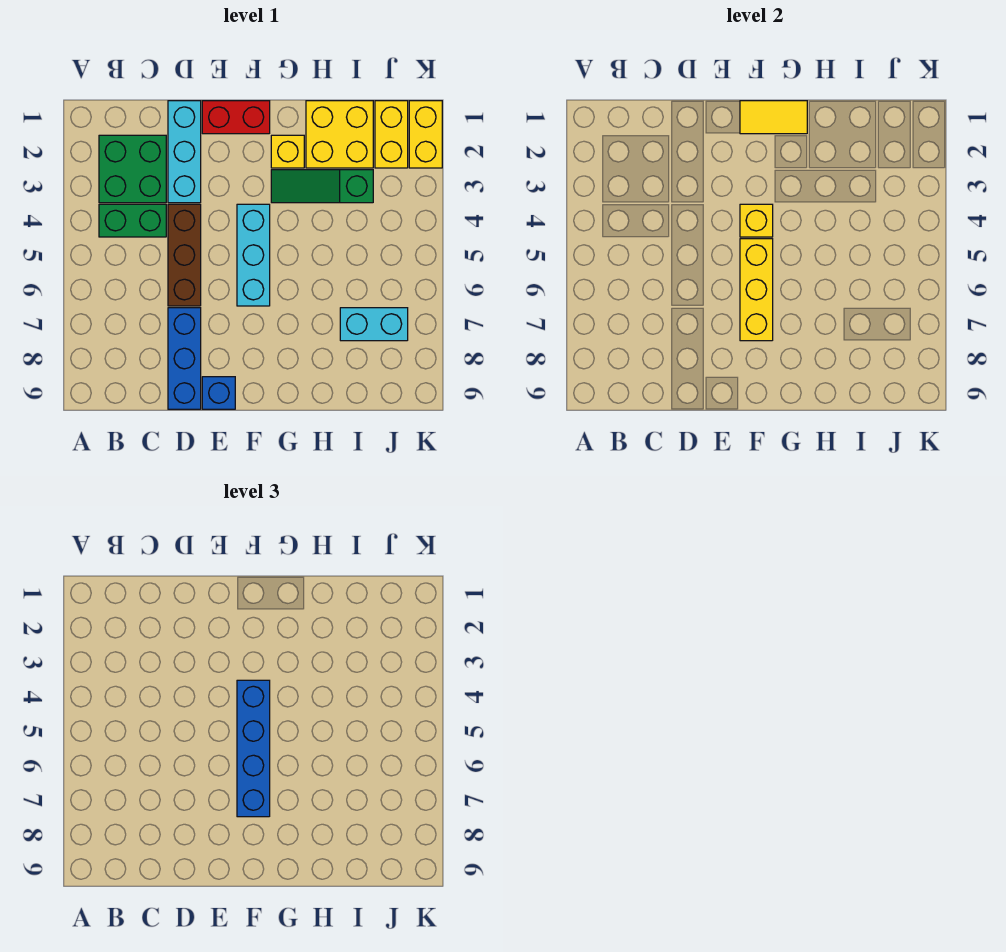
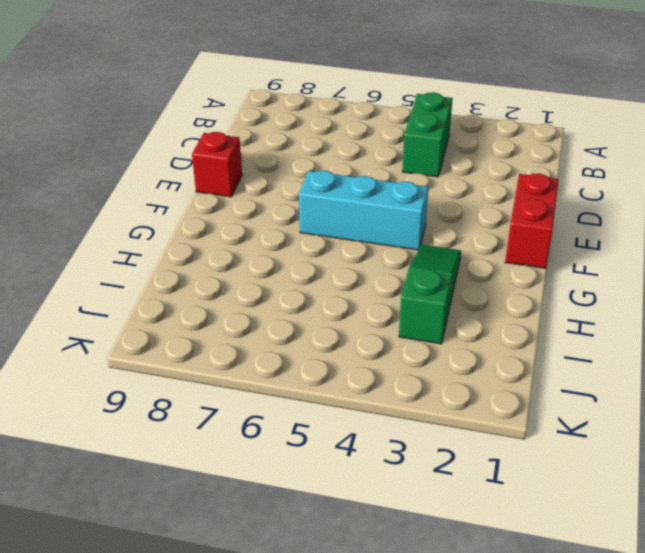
red 1x1 brick [192,132,242,197] -> blue 1x1 brick [202,377,235,409]
none -> green 2x2 brick [99,135,166,203]
none -> cyan 1x3 brick [168,101,201,203]
none -> brown 1x3 brick [168,204,201,306]

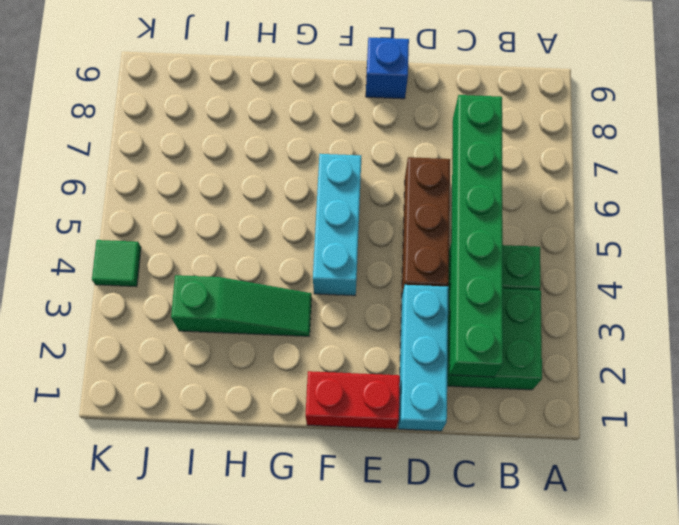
green 1x6 brick [450,95,503,377] -> none
green 1x1 tile [92,240,141,287] -> none
none -> blue 1x3 brick [168,308,201,409]
none -> yellow 1x1 brick [271,135,304,168]
none -> yellow 2x2 brick [306,101,373,168]

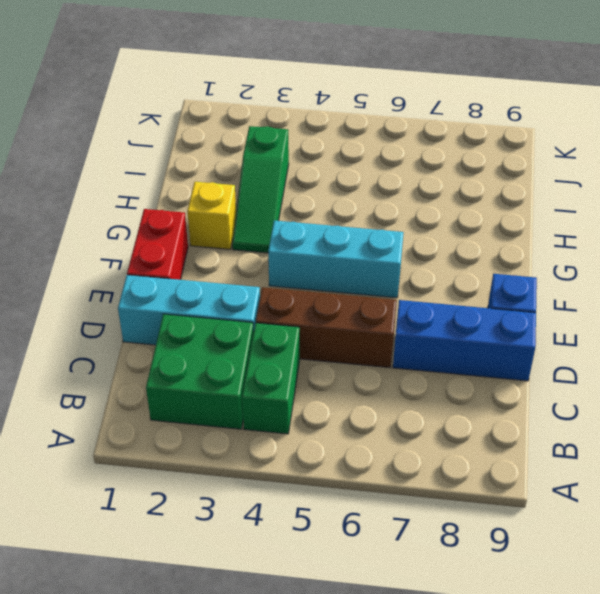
none -> yellow 2x2 brick [306,101,373,168]
none -> cyan 1x2 brick [340,308,408,341]
none -> yellow 1x2 brick [375,101,408,168]

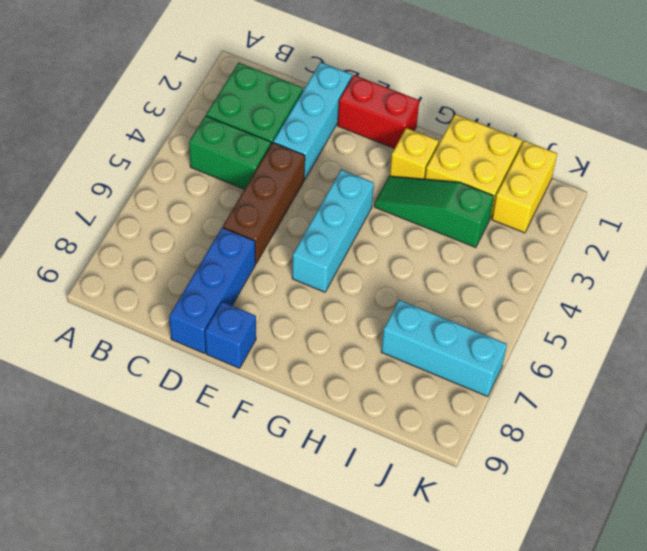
cyan 1x3 brick [381,300,507,397] -> cyan 1x2 brick [340,308,408,341]
none -> yellow 1x2 brick [409,101,442,168]
none -> yellow 1x2 tile [740,101,807,134]
none -> yellow 1x1 brick [740,204,773,237]

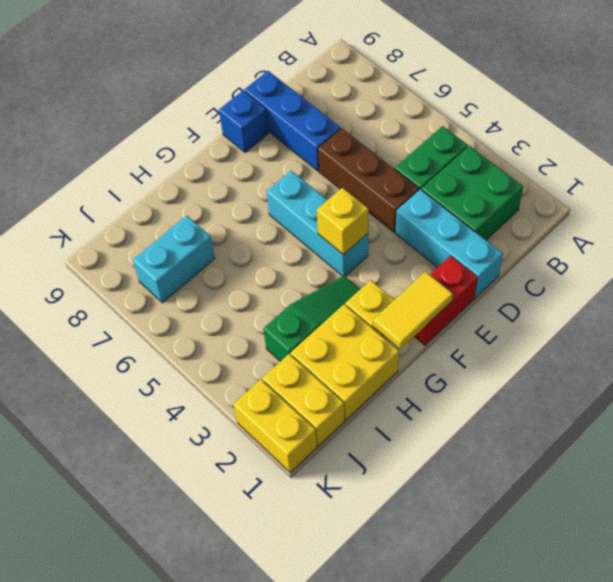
none -> yellow 1x3 brick [740,239,773,341]
none -> blue 1x4 brick [237,680,270,817]

